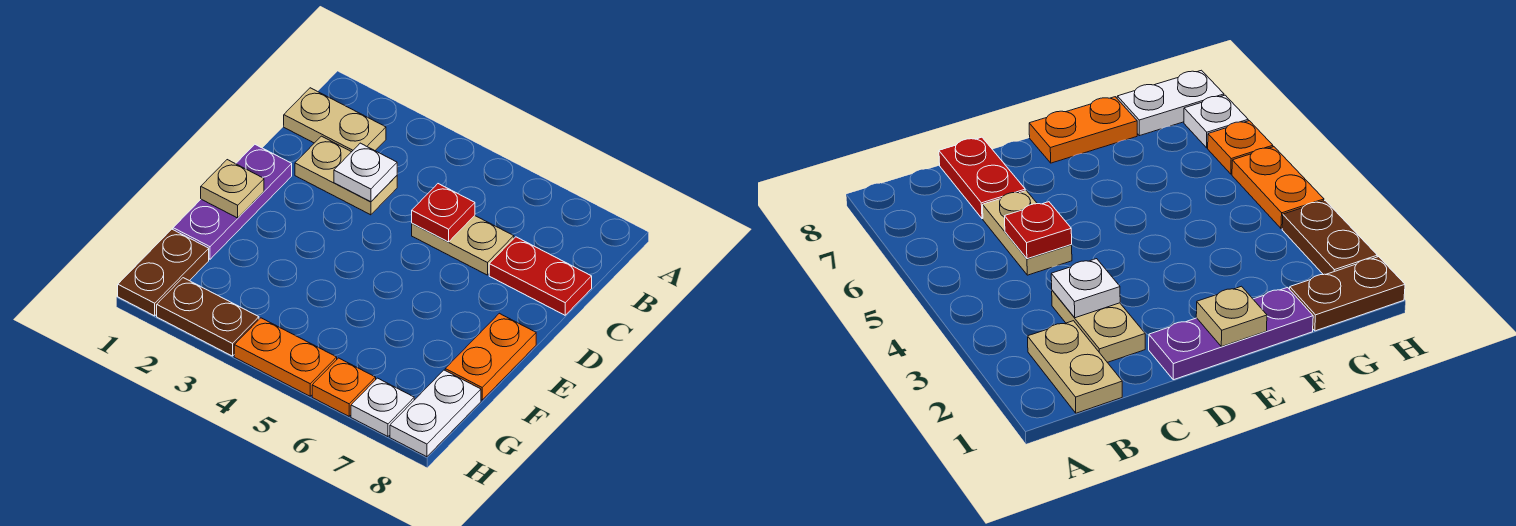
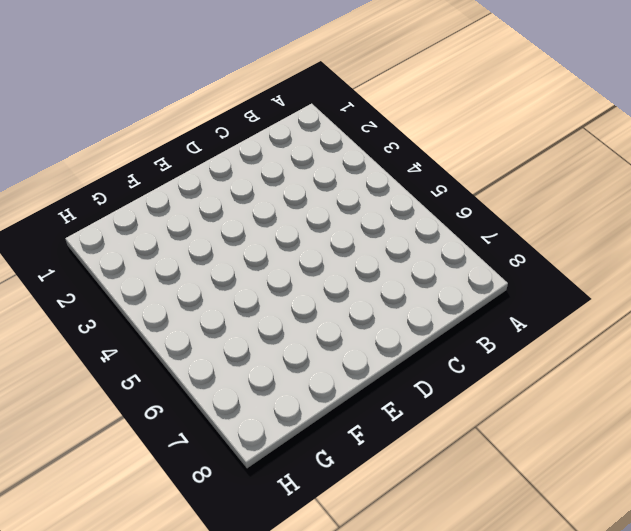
none -> tan 1x2 plate [284,88,386,152]
none -> tan 1x2 plate [295,136,397,215]
none -> tan 1x2 plate [412,216,514,275]

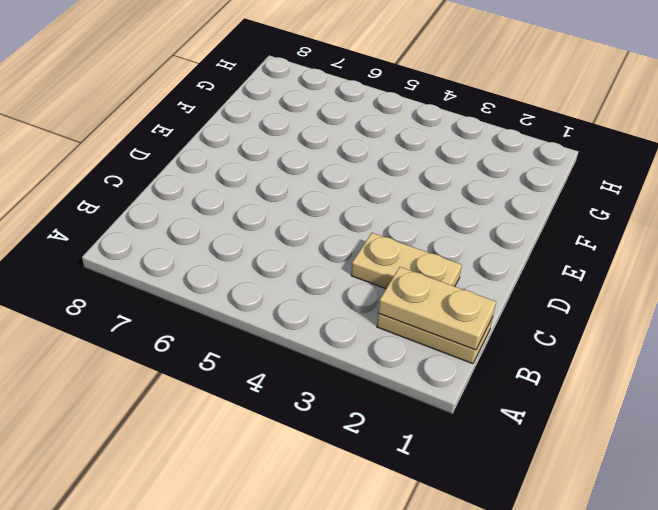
tan 1x2 plate [378,267,496,350] -> tan 1x2 plate moved to [412,216,514,275]
none -> red 1x2 plate [489,237,592,315]
none -> purple 1x3 plate [173,145,292,259]
none -> orange 1x2 plate [445,313,536,400]

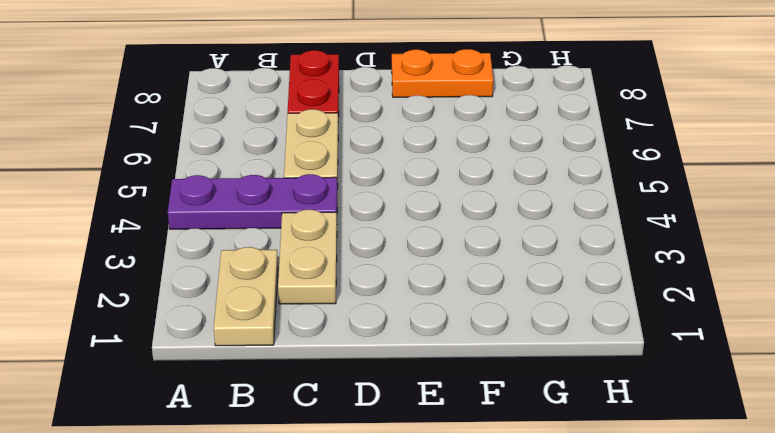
purple 1x3 plate [168,174,337,229] -> purple 1x3 plate moved to [173,145,292,259]
none -> brown 1x2 plate [118,229,209,316]
none -> white 1x2 plate [390,370,481,457]
none -> brown 1x2 plate [157,278,259,356]

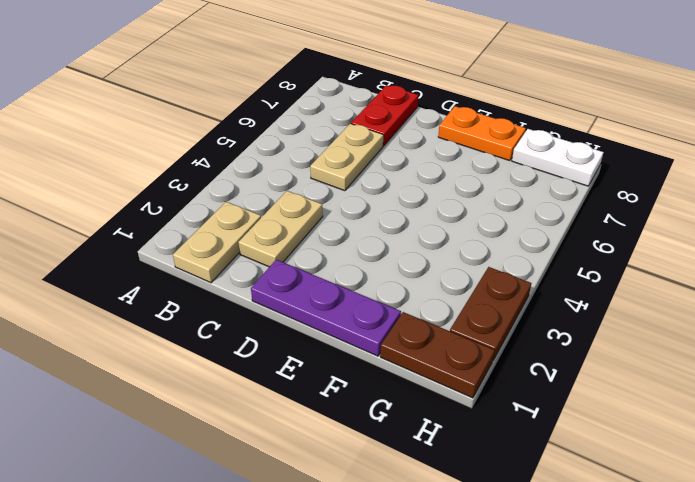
none -> orange 1x2 plate [234,318,337,396]
none -> orange 1x1 plate [312,358,376,416]
none -> white 1x1 plate [351,378,414,437]

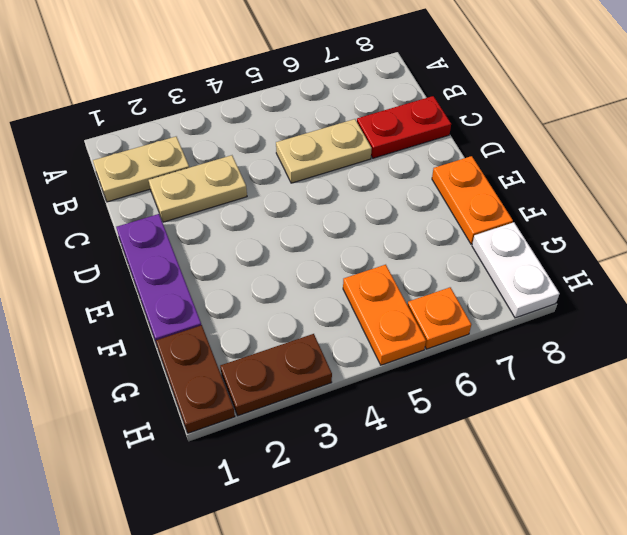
orange 1x2 plate [343,265,426,365] -> orange 1x2 plate turned to [234,318,337,396]
none -> white 1x1 plate [351,378,414,437]
none -> white 1x1 plate [334,143,397,202]
none -> red 1x1 plate [412,184,475,242]

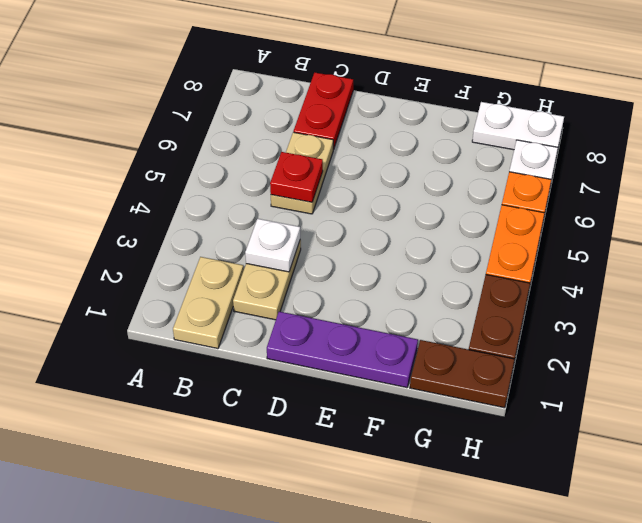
none -> orange 1x2 plate [445,313,536,400]
none -> tan 1x1 plate [201,160,264,218]

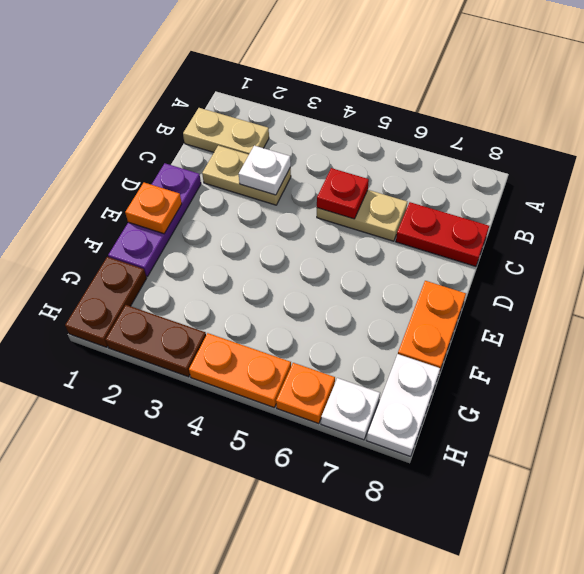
orange 1x1 plate [125,183,182,234] -> tan 1x1 plate [201,160,264,218]

